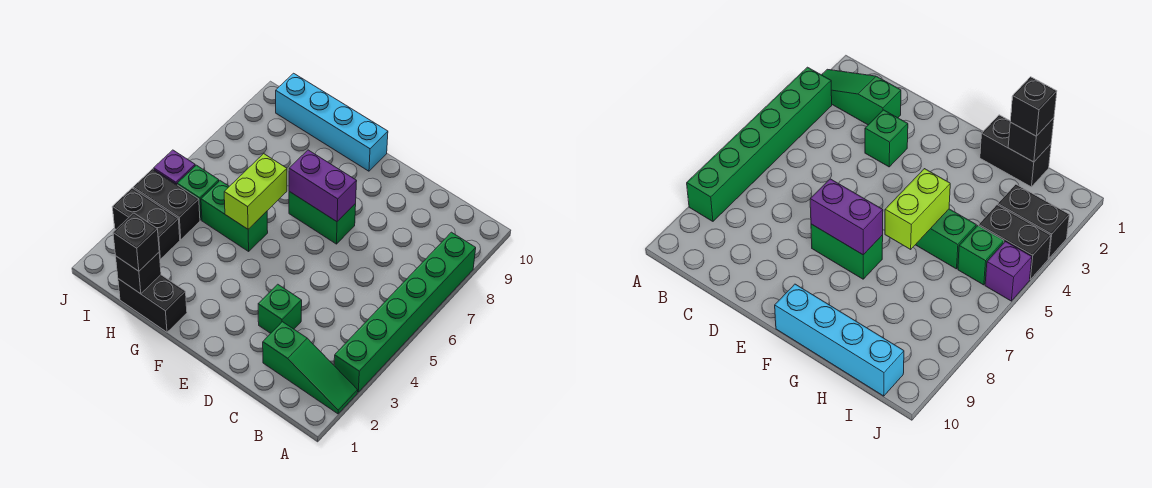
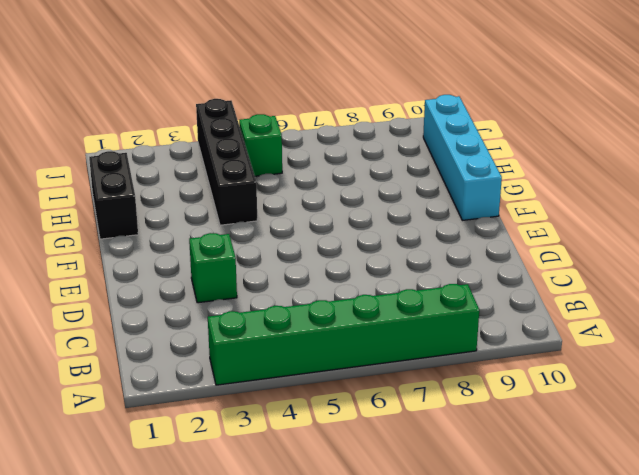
black 1x4 brick [196,99,257,225] -> black 1x2 brick [133,169,200,240]
none -> green 1x3 slope [263,322,358,414]
none -> green 1x2 brick [289,191,356,244]
none -> green 1x2 brick [201,181,268,251]

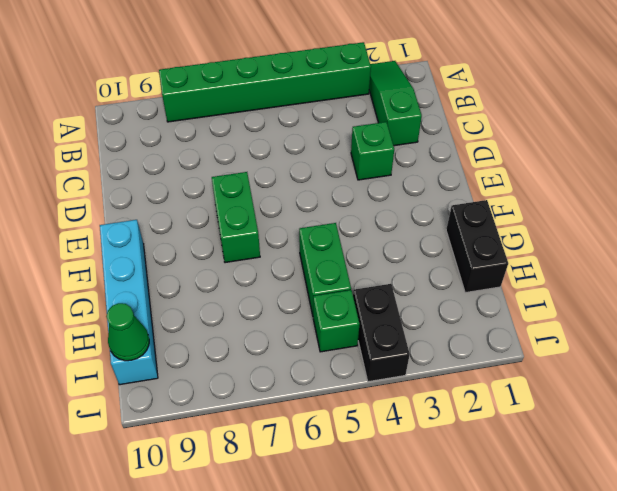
green 1x1 cone [106,303,149,361] -> none
none -> black 1x2 brick [112,188,180,259]
none -> purple 1x1 brick [154,150,195,184]
none -> purple 1x2 brick [289,150,357,222]

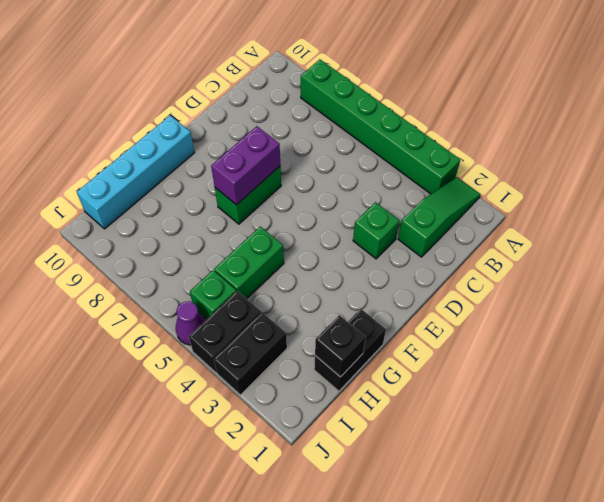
purple 1x1 cone [176,301,206,345] -> purple 1x1 brick [154,150,195,184]
none -> lime 1x2 brick [224,154,287,229]
none -> black 1x1 brick [113,213,159,271]

